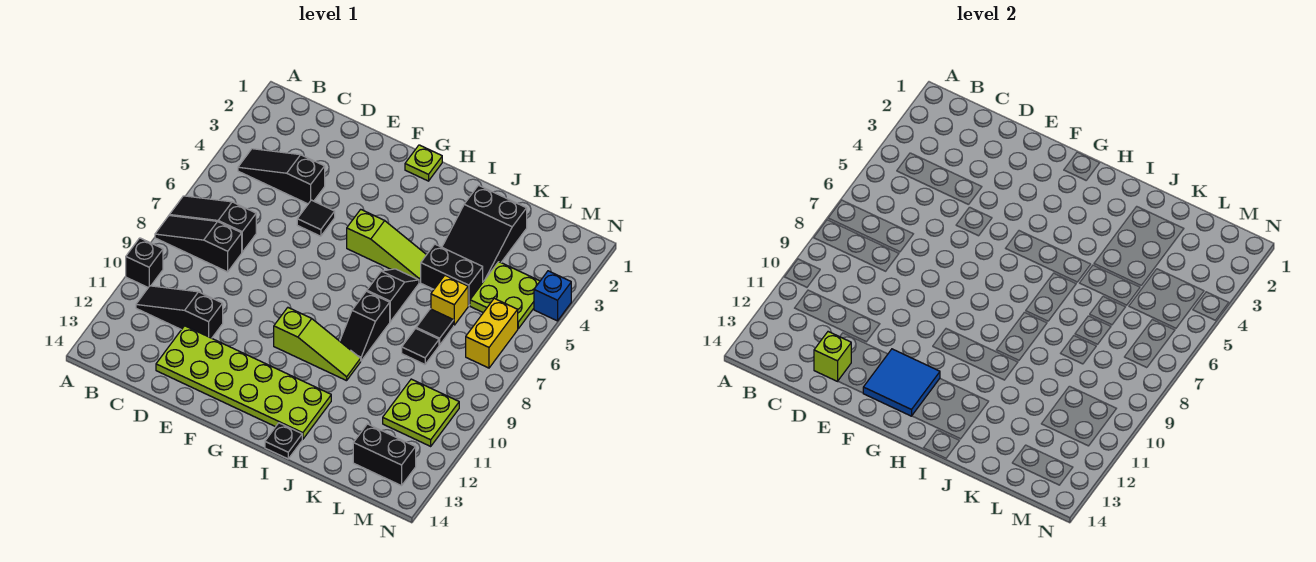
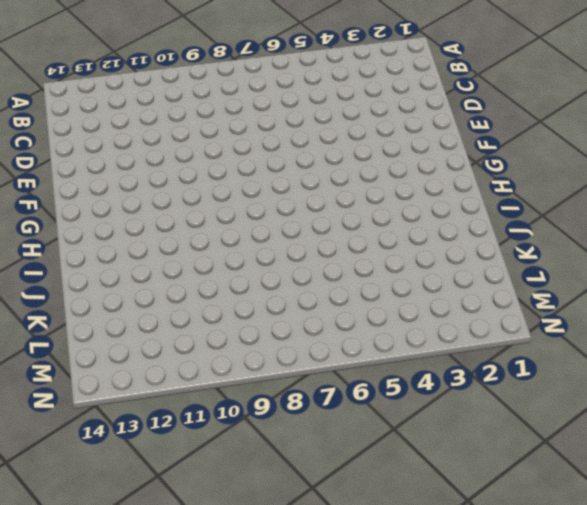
none -> black 1x3 slope [169,196,256,252]
none -> black 1x3 slope [155,216,242,272]
none -> black 1x1 brick [126,238,163,287]

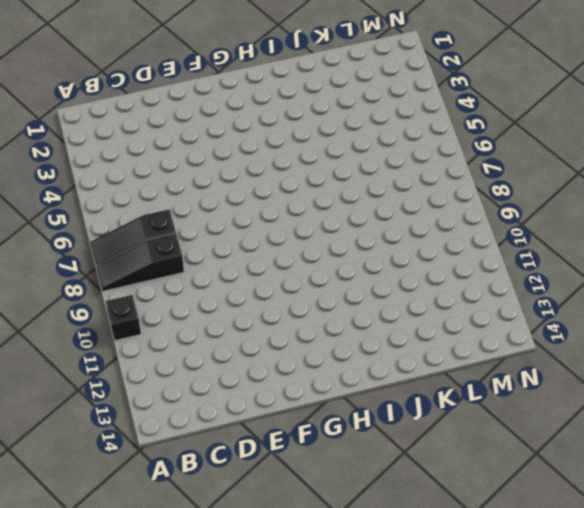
none -> black 1x3 slope [238,149,325,204]
none -> black 1x3 slope [136,286,223,338]
none -> lime 2x6 plate [156,326,331,439]

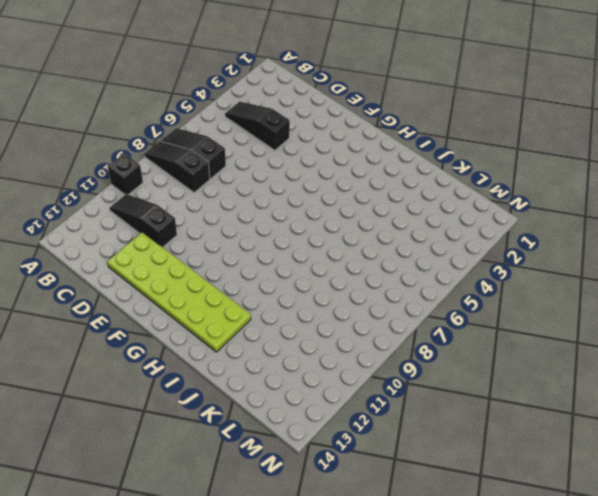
none -> black 1x1 tile [297,200,335,236]
none -> lime 1x1 plate [405,145,442,181]
none -> lime 1x3 slope [347,209,426,283]

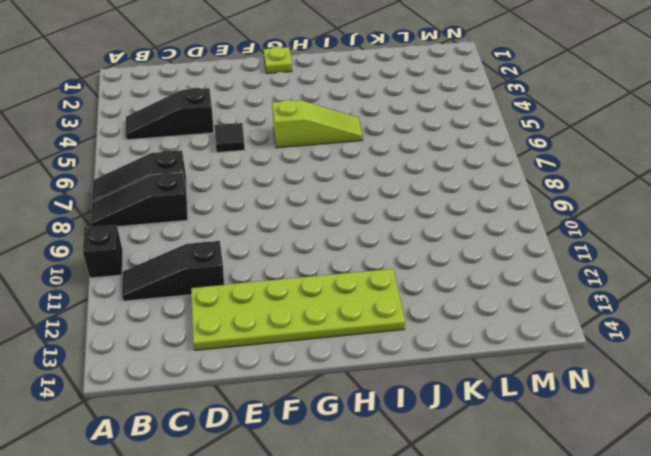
none -> lime 1x3 slope [274,308,361,381]
none -> black 1x2 slope [367,269,419,322]
none -> black 1x2 slope [340,291,390,361]

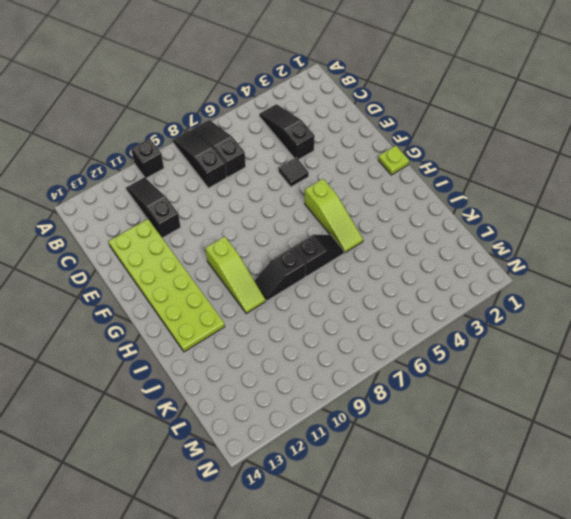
none -> black 1x1 plate [265,423,302,459]
none -> black 2x3 slope [442,185,527,282]
none -> black 1x2 brick [421,244,483,306]

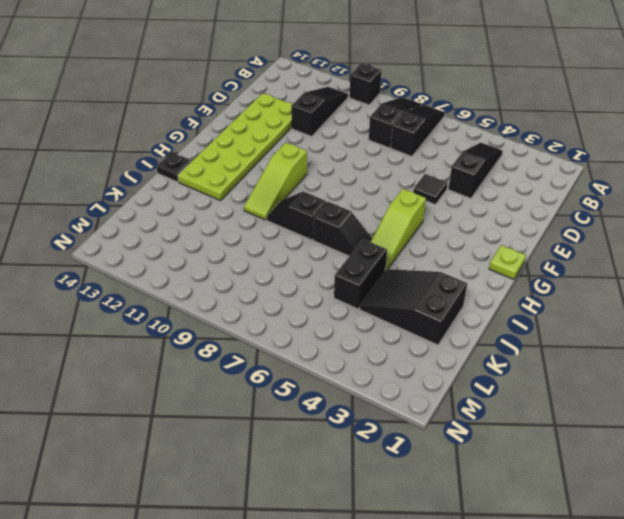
none -> yellow 1x1 brick [431,276,468,325]
none -> black 1x1 tile [416,309,454,345]
none -> black 1x1 tile [402,328,439,364]

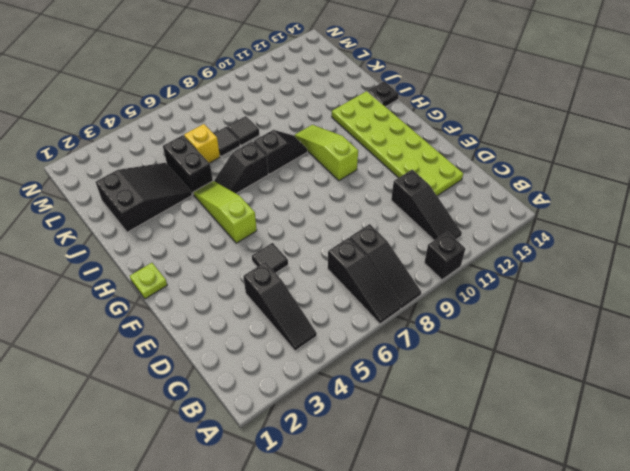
none -> lime 2x2 plate [470,262,540,329]
none -> lime 2x2 plate [383,379,459,446]
none -> black 1x2 brick [353,424,416,486]

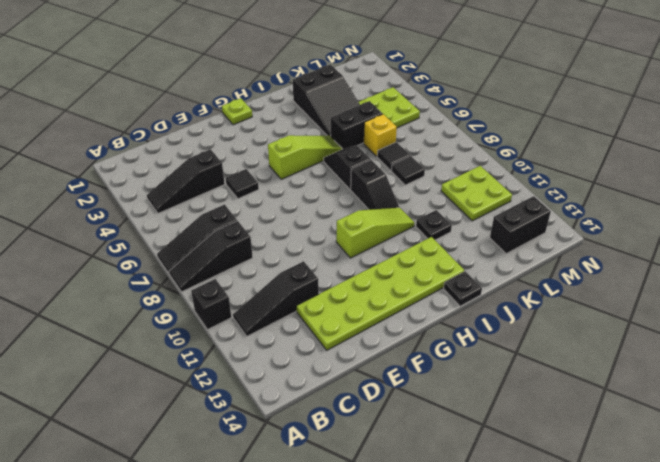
black 1x1 plate [416,210,452,240] -> none
none -> yellow 1x2 brick [466,299,518,368]
none -> blue 1x1 brick [534,271,571,321]
none -> lime 1x1 brick [814,332,851,381]

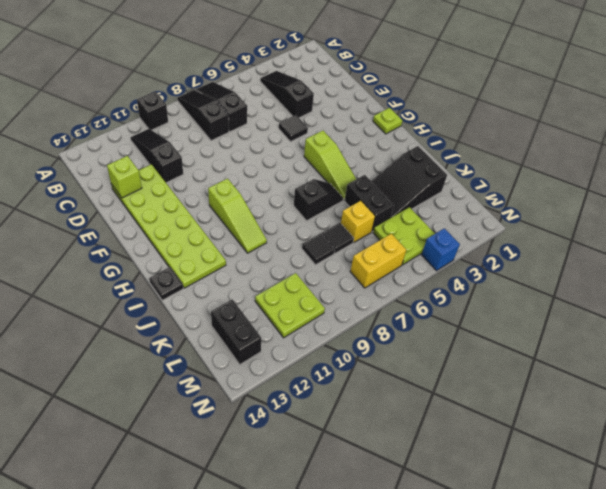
none -> black 1x2 slope [340,291,390,361]
none -> blue 2x2 tile [863,349,940,416]

